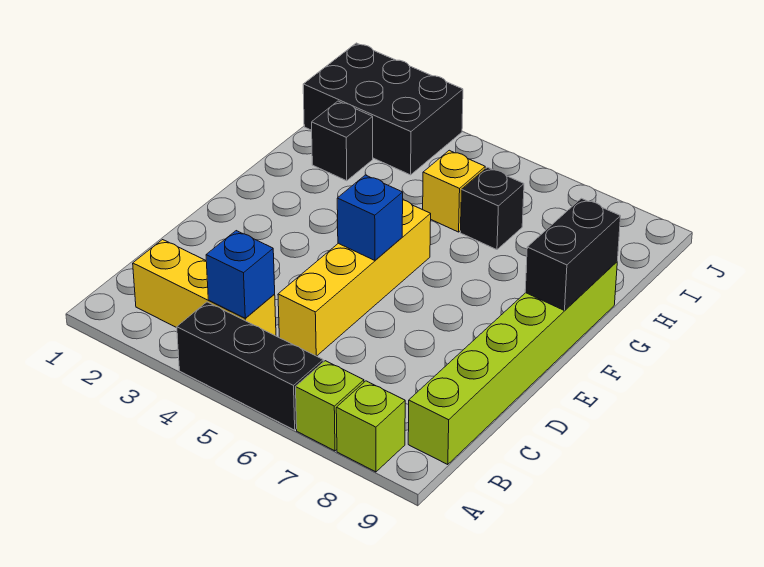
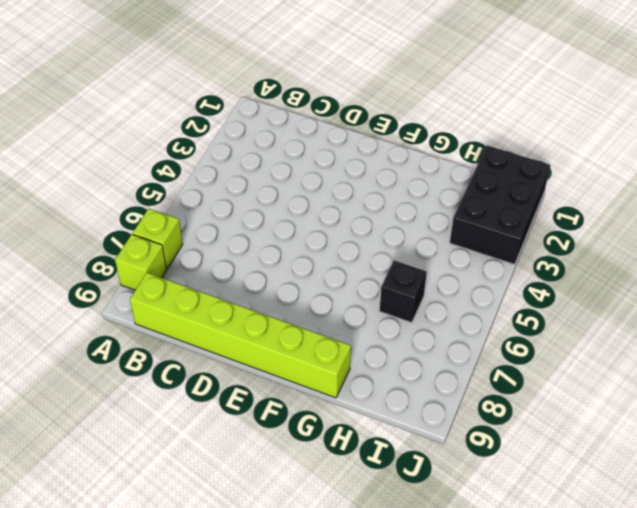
none -> black 1x3 brick [177,302,323,430]
none -> yellow 1x3 brick [133,240,276,336]
none -> yellow 1x4 brick [278,200,431,356]

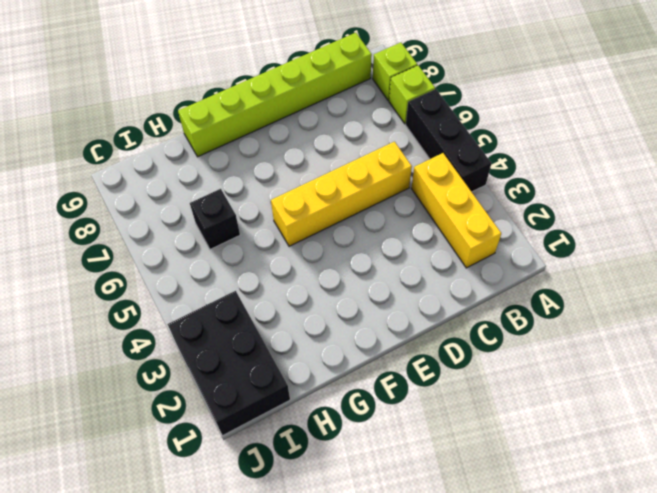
none -> black 1x1 brick [312,101,373,181]
none -> yellow 1x1 brick [423,150,485,232]
none -> blue 1x1 brick [206,231,275,318]

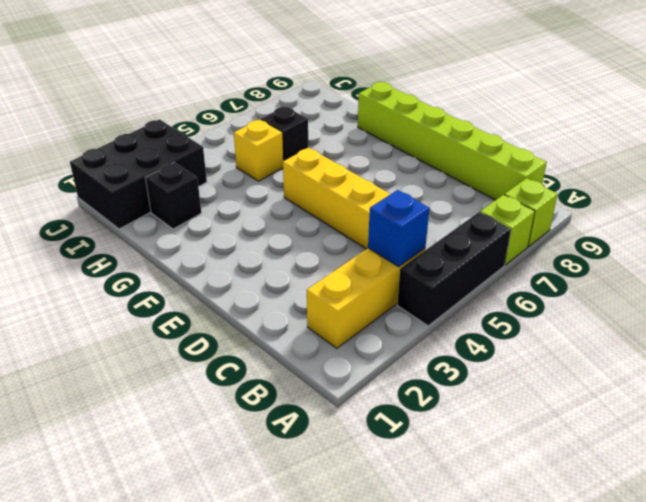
none -> blue 1x1 brick [337,175,403,260]
none -> black 1x2 brick [525,198,621,311]

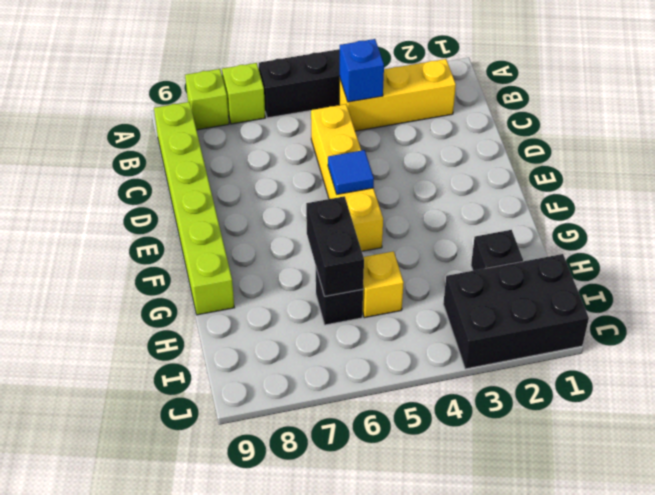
blue 1x1 tile [328,150,374,194] -> blue 1x1 brick [337,175,403,260]
black 1x2 brick [306,196,364,296] -> black 1x2 brick moved to [525,198,621,311]

